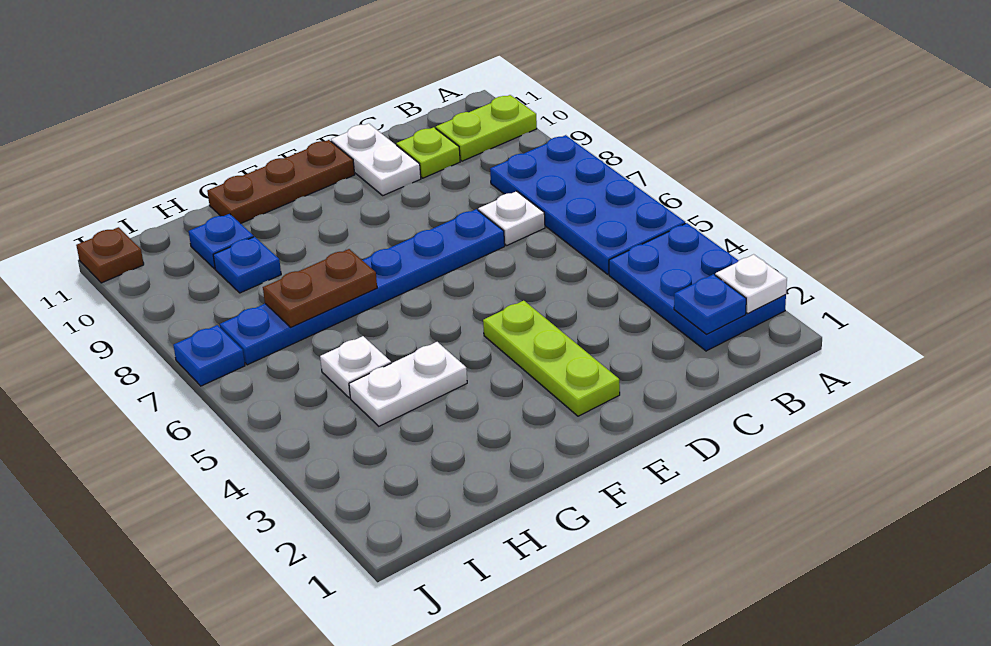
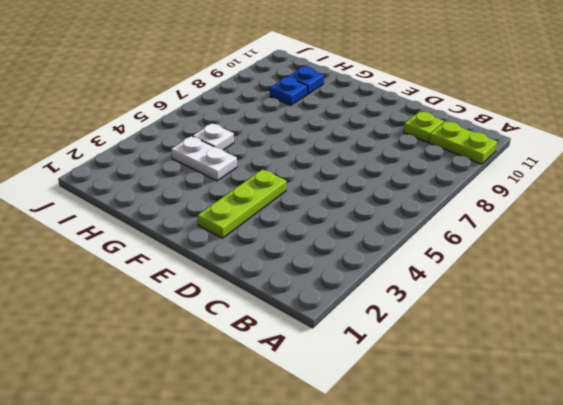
none -> blue 2x3 plate [609,223,786,351]
none -> blue 2x4 plate [490,135,685,274]
none -> white 1x1 plate [478,191,545,245]

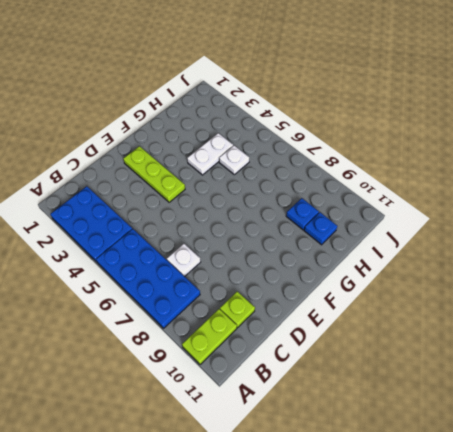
none -> blue 1x6 plate [220,209,505,365]
none -> white 1x2 plate [331,123,421,195]
none -> brown 1x3 plate [207,140,355,224]

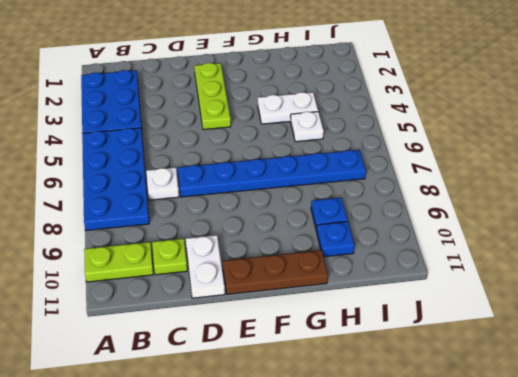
none -> blue 1x1 plate [173,325,245,386]
none -> brown 1x1 plate [76,227,144,283]
none -> white 1x1 plate [715,254,787,313]

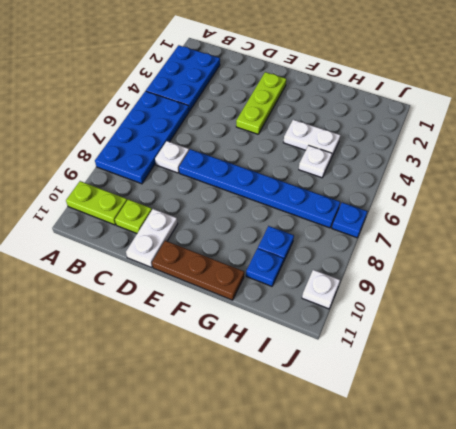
white 1x1 plate [302,270,340,309] -> white 1x1 plate moved to [715,254,787,313]
none -> brown 1x1 plate [76,227,144,283]
none -> blue 1x1 plate [674,274,746,334]
none -> brown 1x2 plate [263,249,377,327]

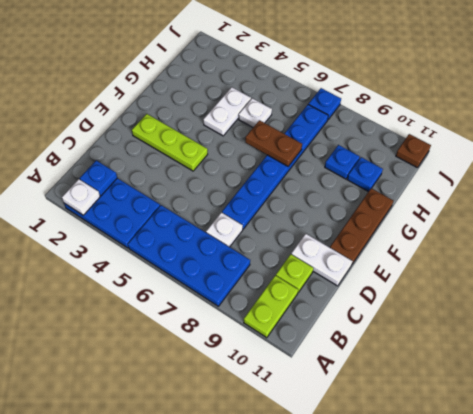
brown 1x2 plate [245,120,302,166] -> brown 1x2 plate turned to [263,249,377,327]

